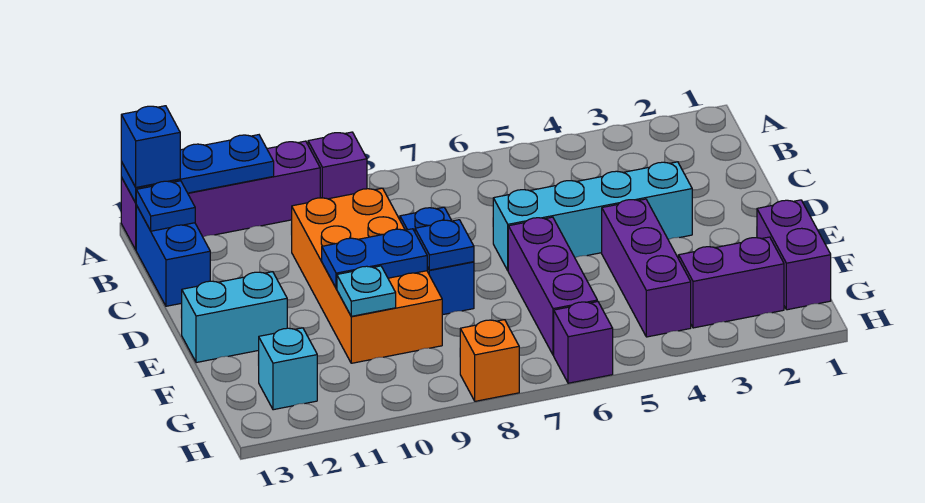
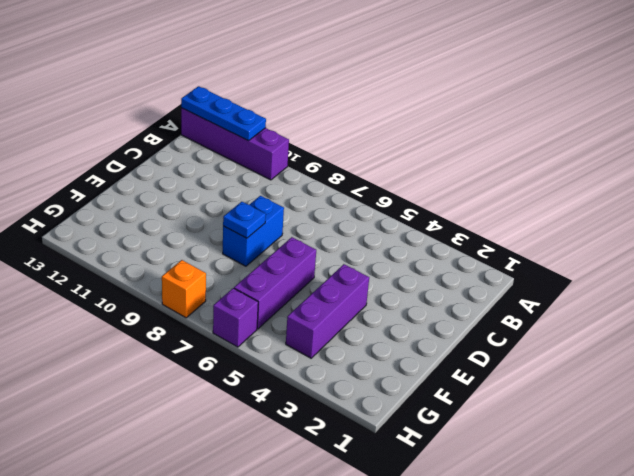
none -> purple 1x1 brick [308,132,367,199]
none -> blue 1x2 brick [136,205,210,306]
none -> orange 2x4 brick [292,188,442,363]

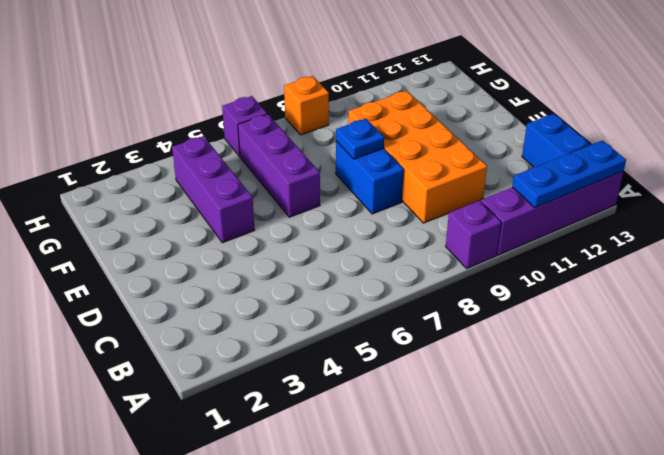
none -> cyan 1x4 brick [493,162,692,270]
none -> cyan 1x2 brick [181,272,287,363]
none -> purple 1x2 brick [757,200,831,310]

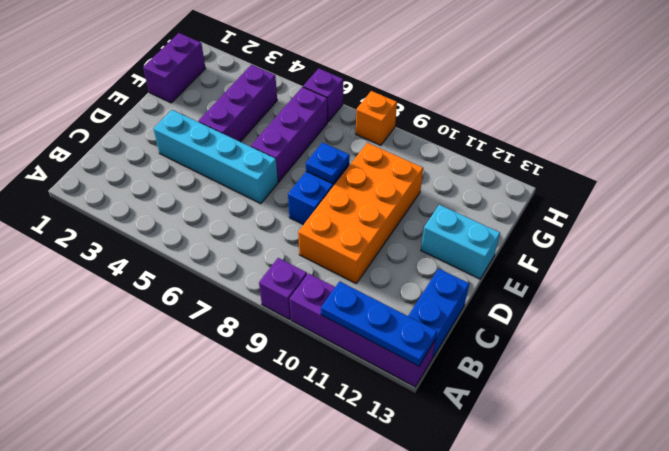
none -> purple 1x2 brick [679,237,784,328]
none -> cyan 1x1 brick [258,328,317,410]
none -> blue 1x1 plate [136,181,195,231]

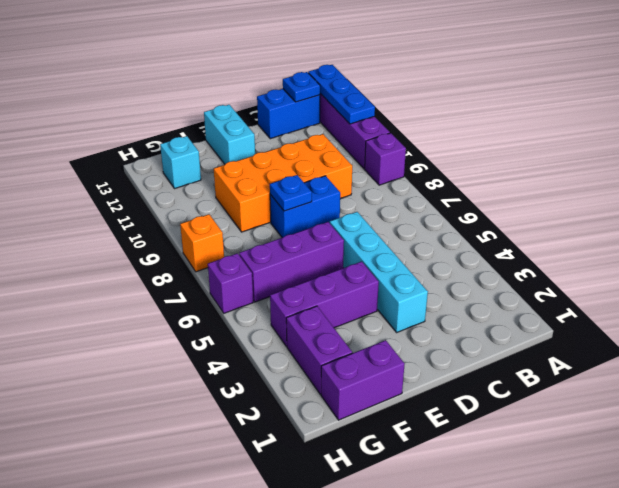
none -> blue 1x2 plate [322,229,427,288]
none -> cyan 1x1 plate [337,266,396,316]
none -> blue 1x1 brick [121,106,180,187]

